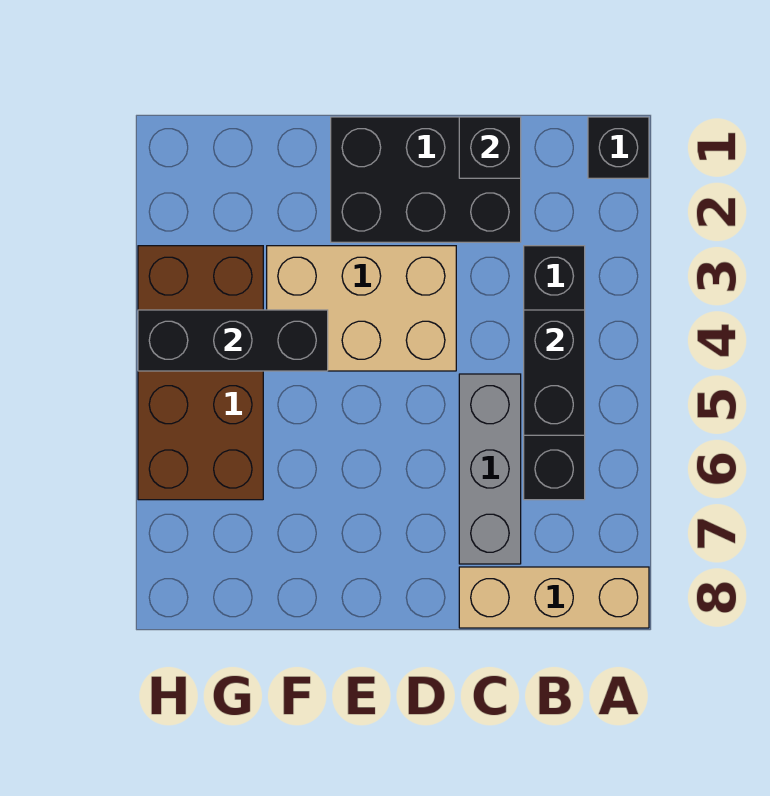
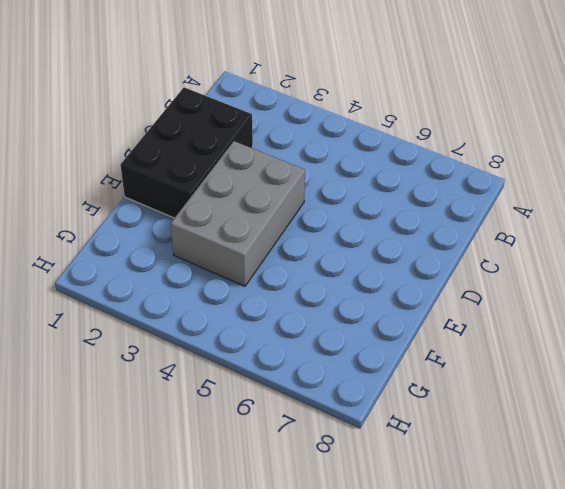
grey 2x3 brick [171,141,305,286] -> tan 2x3 brick [267,246,456,371]
none -> black 1x1 brick [588,117,649,178]
none -> tan 1x3 brick [459,567,649,628]

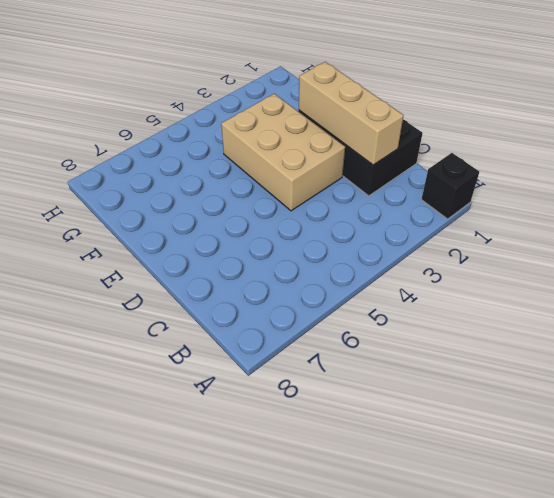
tan 1x3 brick [299,62,404,165] -> tan 1x3 brick moved to [459,567,649,628]
none -> black 1x4 brick [524,246,585,500]
none -> grey 1x3 brick [459,374,521,564]

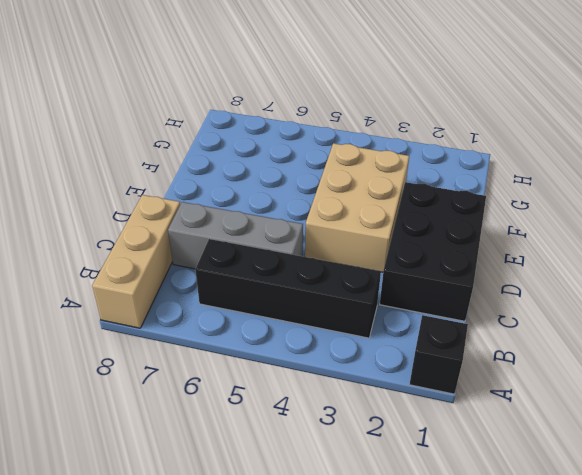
none -> brown 2x4 brick [138,246,263,500]
none -> black 1x2 brick [524,310,585,435]

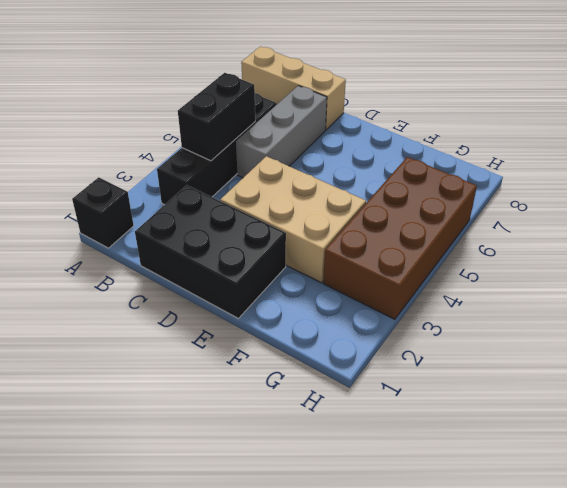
none -> black 1x1 brick [459,117,521,178]
none -> black 1x3 brick [138,310,328,371]

